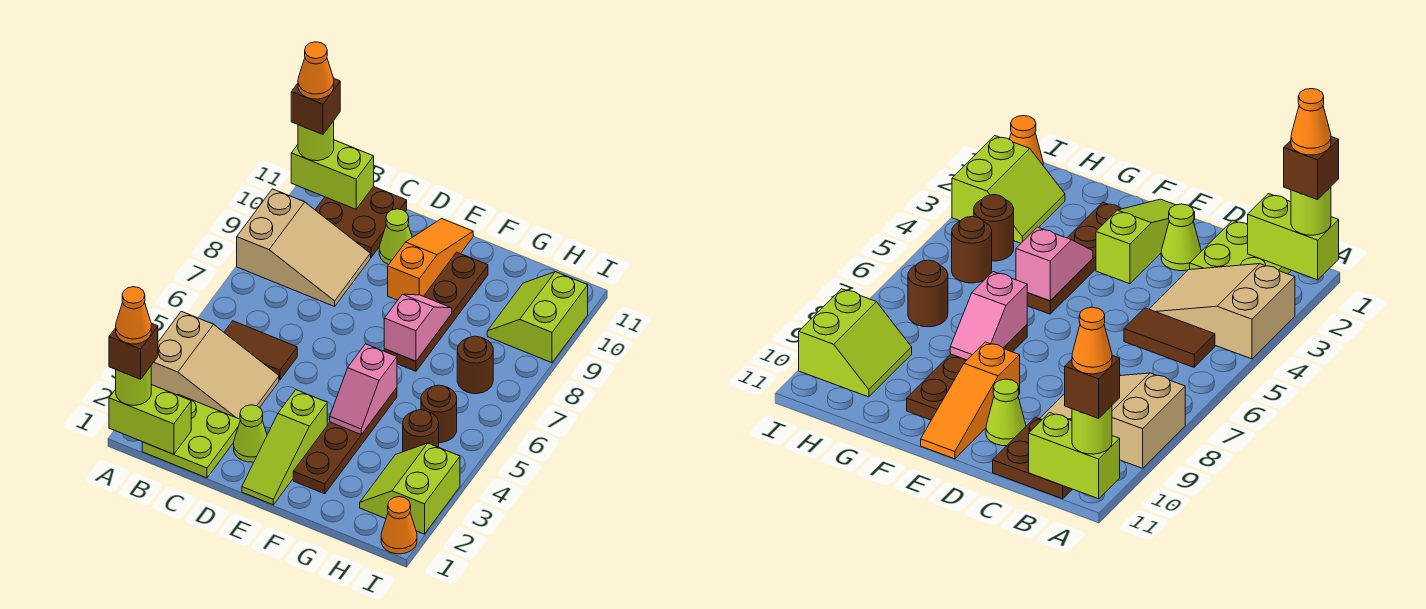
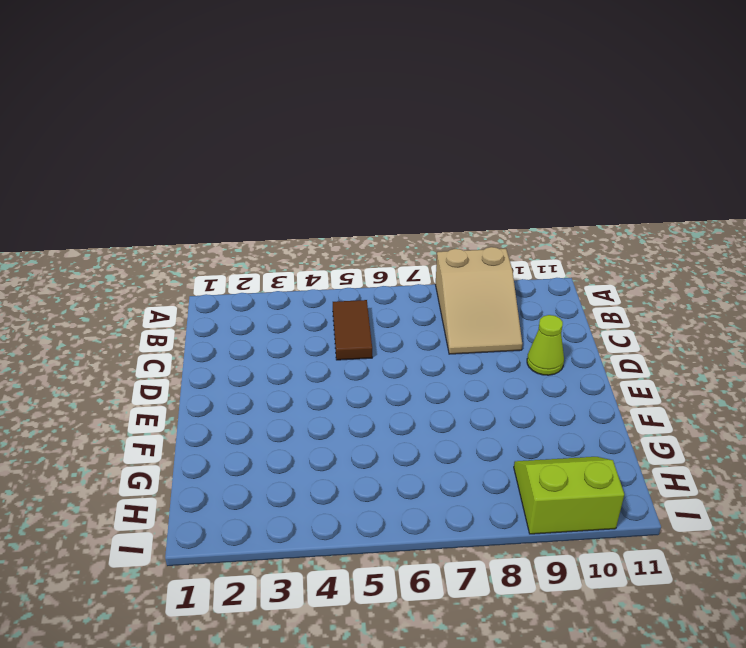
none -> tan 2x3 slope [151,311,279,419]
none -> lime 2x2 plate [142,394,240,478]
none -> brown 2x2 plate [315,187,407,257]

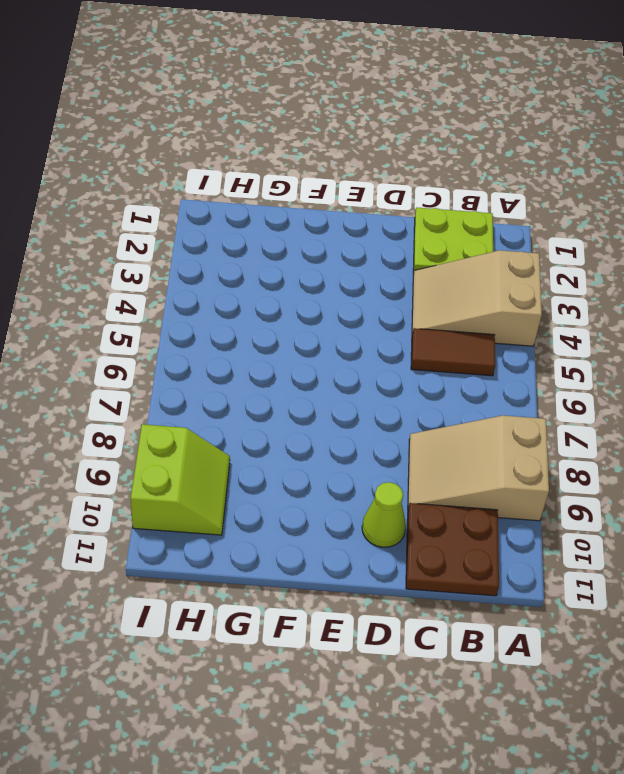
none -> lime 1x1 cone [234,405,267,462]
none -> lime 1x3 slope [242,390,327,505]
none -> orange 1x3 slope [388,219,473,300]

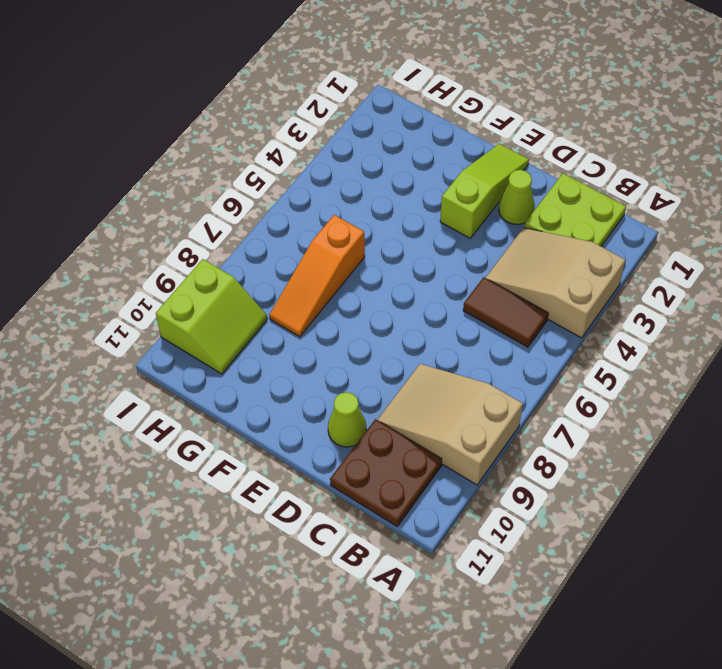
orange 1x3 slope [269,215,365,337] -> orange 1x3 slope moved to [388,219,473,300]
none -> brown 1x4 plate [293,388,397,494]
none -> brown 1x4 plate [384,252,488,371]
none -> lime 2x2 slope [360,443,460,534]

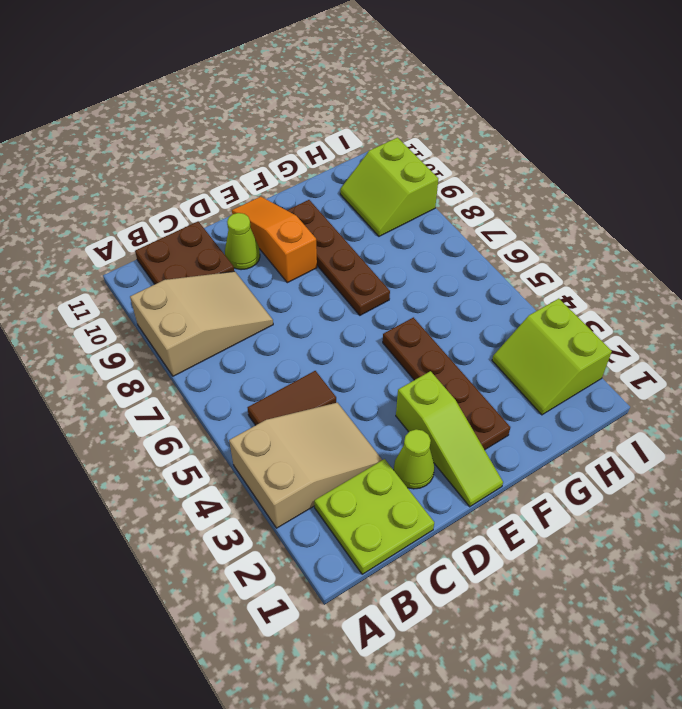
none -> brown 1x1 round brick [403,410,439,452]
none -> brown 1x1 round brick [421,385,457,443]
none -> brown 1x1 round brick [457,336,493,394]

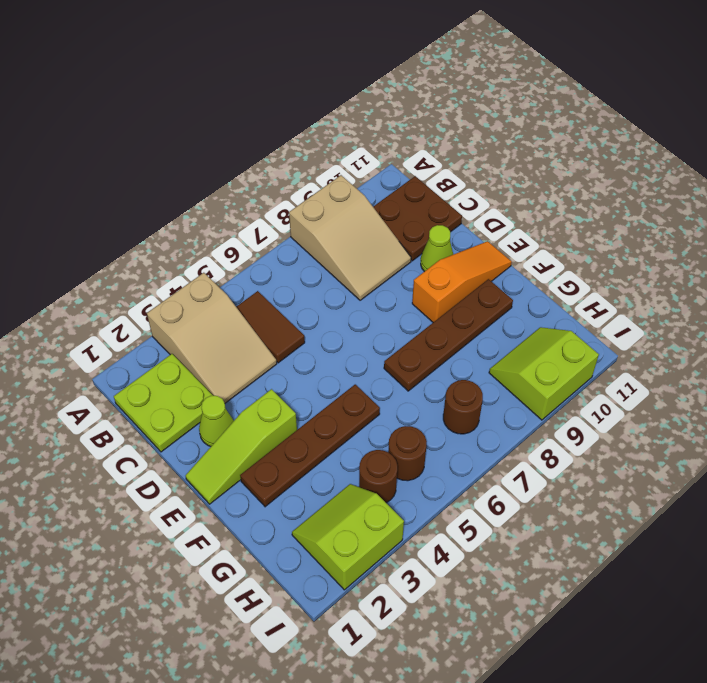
none -> orange 1x1 cone [381,497,417,554]
none -> lime 1x2 brick [109,385,191,454]
none -> lime 1x2 brick [291,140,374,209]

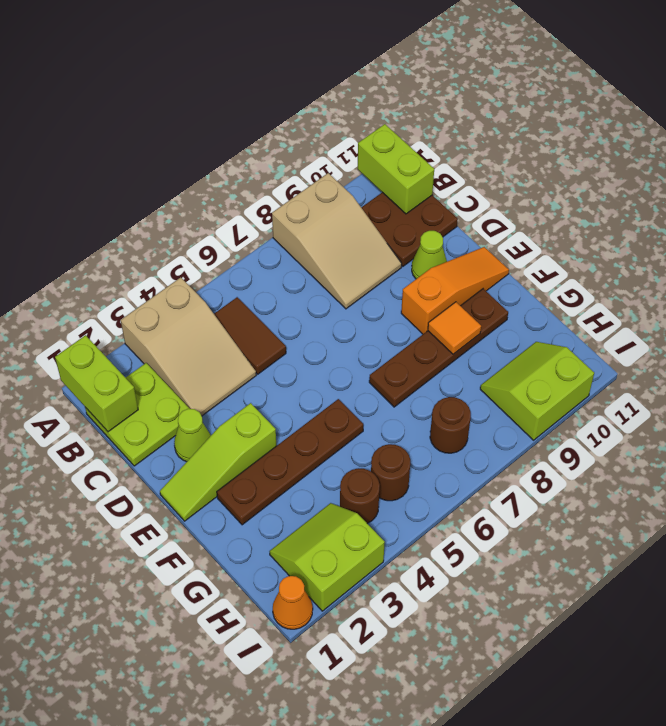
orange 1x1 tile [428,302,481,354] -> none
none -> pink 1x2 slope [330,344,397,435]
none -> pink 1x2 slope [384,294,452,361]
none -> lime 1x1 round brick [116,366,151,405]

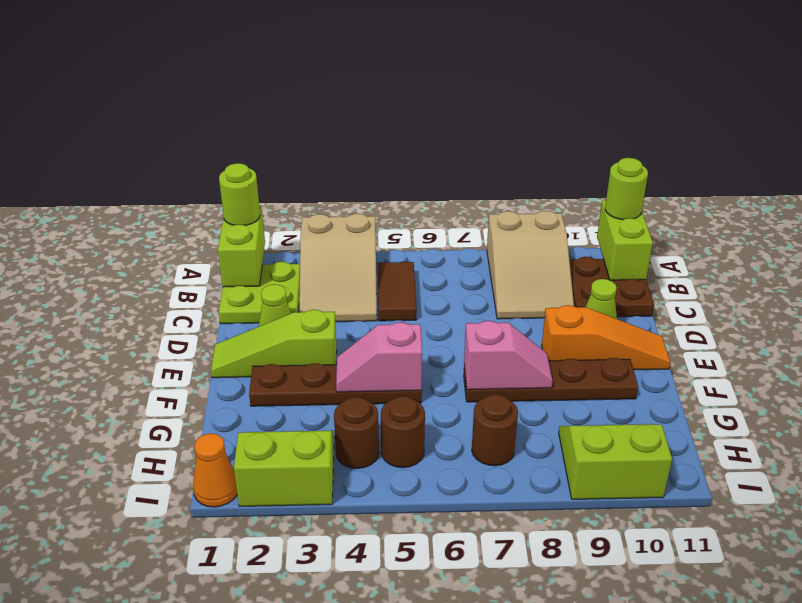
none -> brown 1x1 brick [109,323,158,379]
none -> brown 1x1 brick [291,79,340,135]
none -> orange 1x1 cone [116,287,151,344]

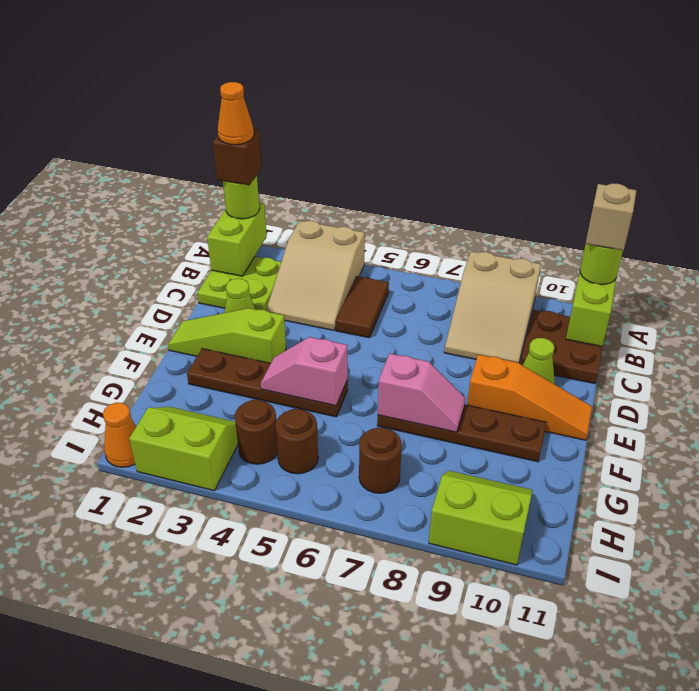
tan 1x1 brick [586,184,637,251] -> brown 1x1 brick [291,79,340,135]
none -> orange 1x1 cone [298,42,334,99]

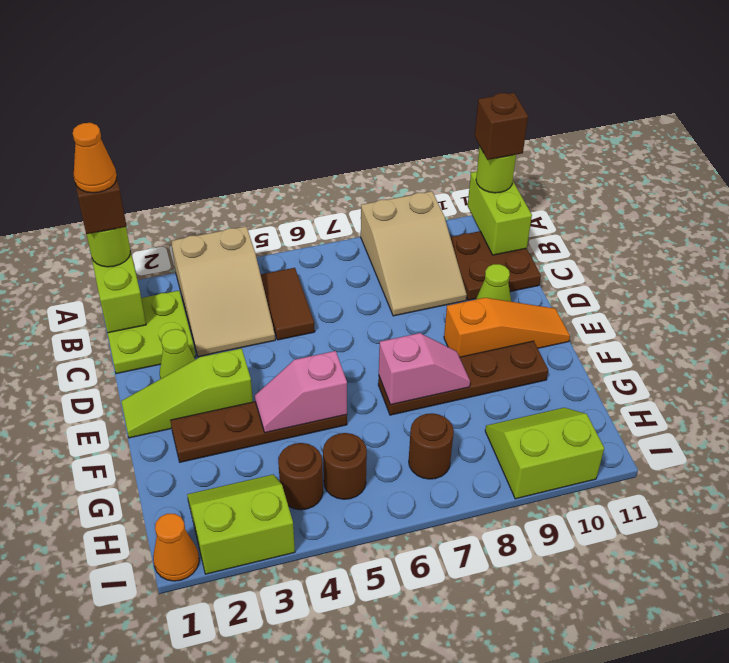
none -> orange 1x1 cone [298,42,334,99]

